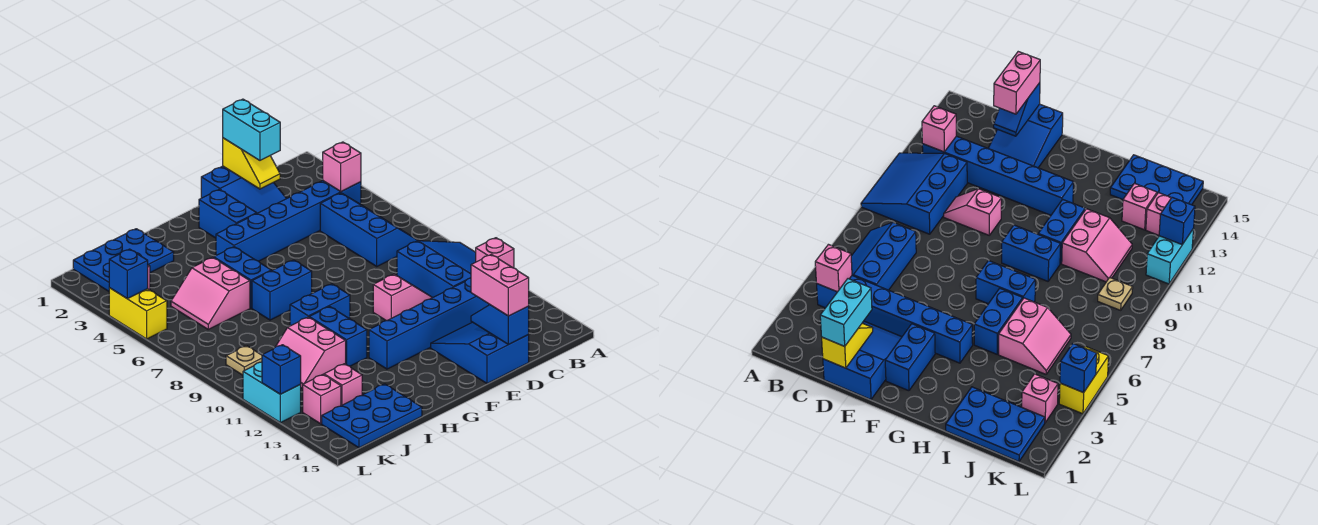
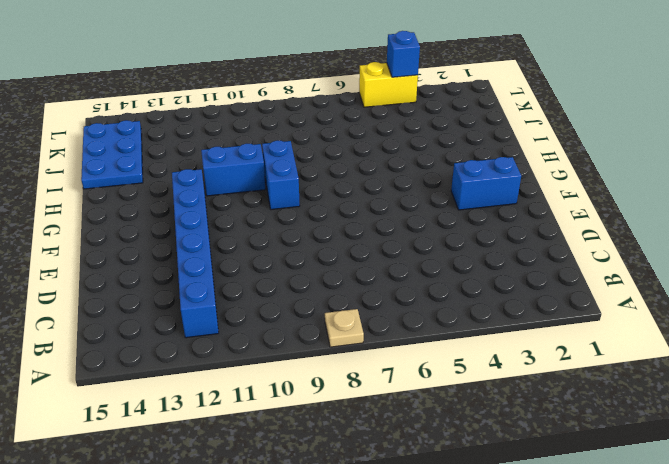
tan 1x1 plate [325,309,364,347] -> tan 1x1 plate moved to [226,346,262,375]
none -> blue 3x3 slope [397,241,476,298]
none -> blue 1x6 brick [216,181,361,261]
none -> blue 2x3 slope [320,193,418,266]
none -> blue 2x3 slope [201,166,287,213]

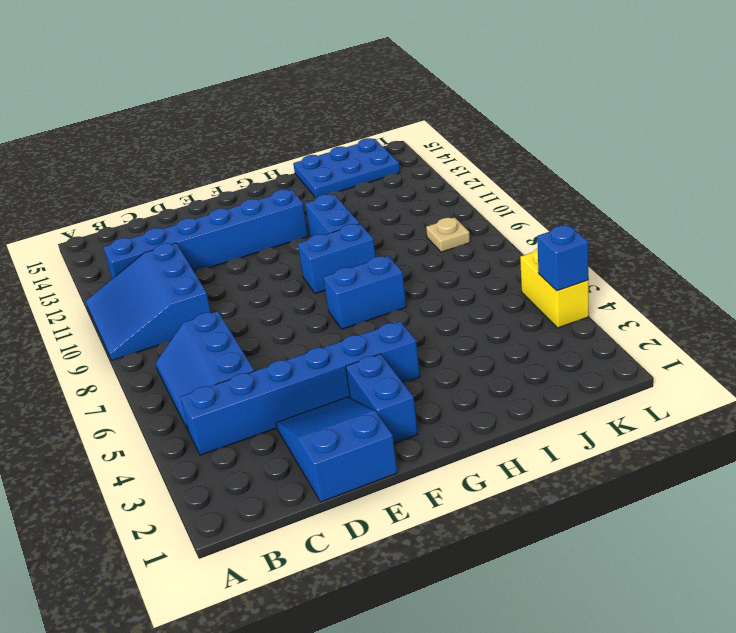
none -> pink 1x2 slope [373,274,432,321]
none -> blue 2x3 slope [431,322,529,384]
none -> blue 1x2 brick [214,247,271,308]
none -> blue 2x3 plate [73,229,174,291]

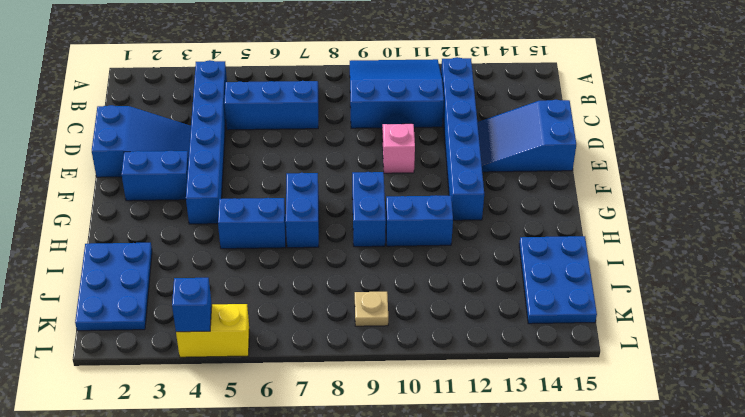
none -> pink 2x2 slope [171,257,250,329]
none -> pink 2x2 slope [276,317,346,389]
none -> pink 1x1 brick [324,364,362,406]
none -> pink 1x1 brick [1022,374,1058,422]

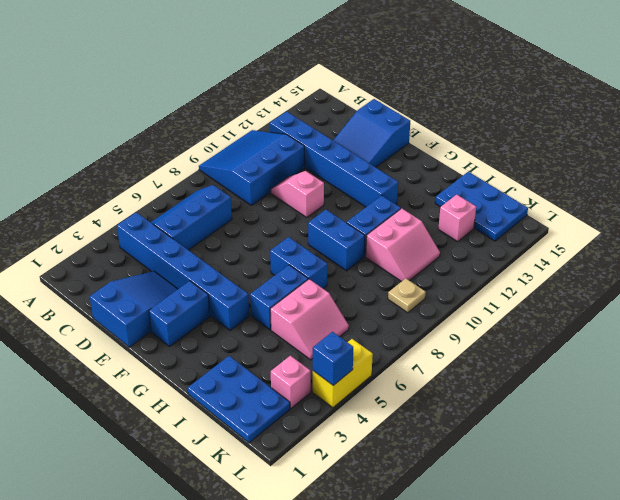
none -> pink 1x1 brick [303,375,341,424]
none -> cyan 1x2 brick [243,362,301,423]
none -> pink 1x1 brick [323,142,361,191]
none -> pink 1x1 brick [476,238,514,268]

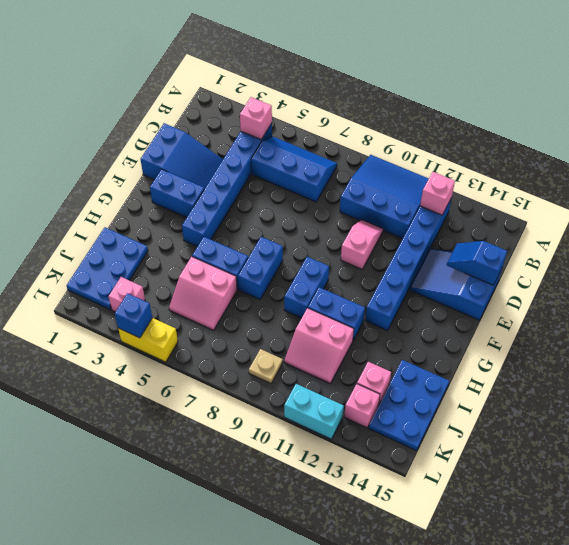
none -> yellow 1x2 slope [223,138,280,189]
none -> blue 1x1 brick [262,345,301,394]
none -> cyan 1x2 brick [223,99,280,160]
none -> pink 1x2 brick [471,254,529,316]

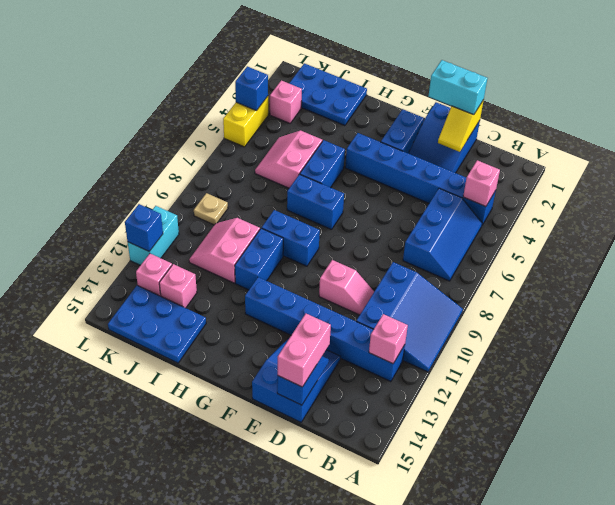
cyan 1x2 brick [429,60,487,115] -> cyan 1x2 brick turned to [223,99,280,160]

